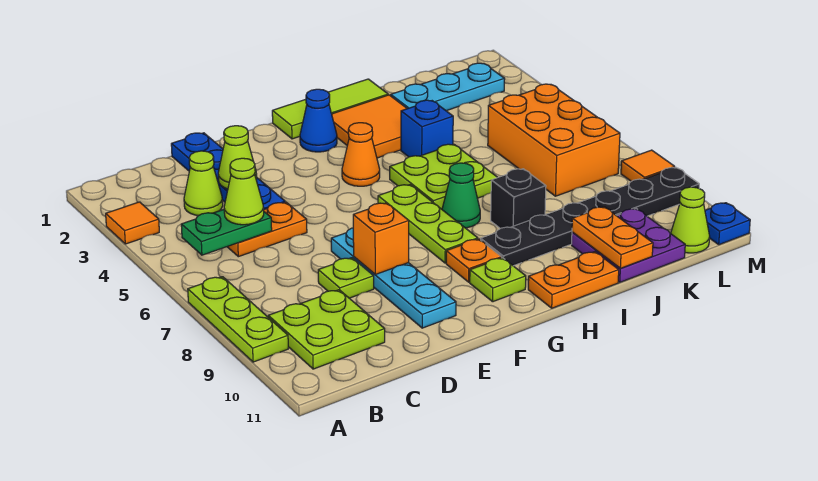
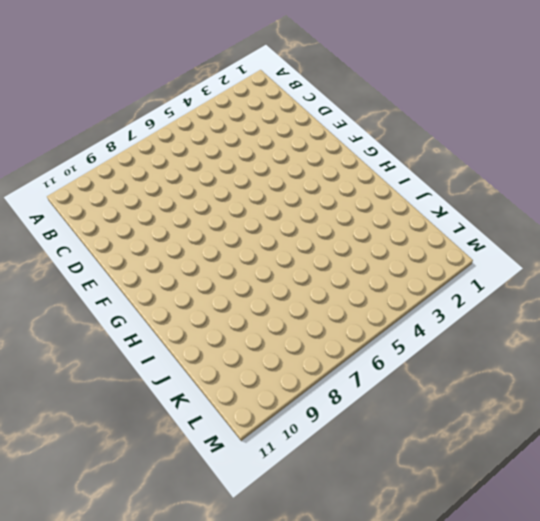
none -> orange 1x1 tile [106,202,159,244]
none -> lime 1x3 plate [188,277,288,362]
none -> lime 2x2 plate [268,290,385,369]
none -> lime 1x1 cone [184,151,223,216]

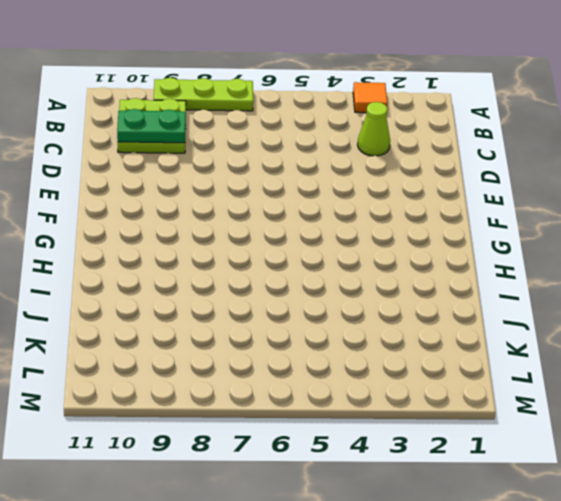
green 1x2 plate [117,109,186,143] -> green 1x2 plate turned to [181,210,272,255]
none -> orange 1x2 plate [227,202,307,257]
none -> blue 1x4 plate [171,133,285,209]
none -> lime 1x1 plate [318,258,374,298]
none -> cyan 1x4 plate [331,228,456,328]

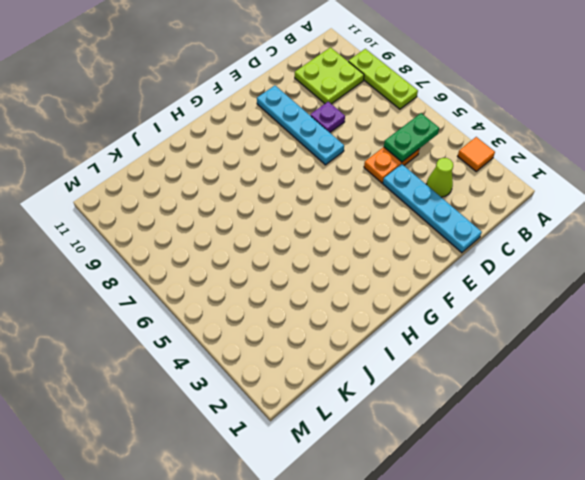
cyan 1x4 plate [383,164,482,253] -> blue 1x4 plate [171,133,285,209]
purple 1x1 plate [310,102,345,132] -> lime 1x1 plate [318,258,374,298]
none -> lime 1x3 tile [272,79,388,139]
none -> blue 1x1 cone [300,89,337,152]
none -> orange 1x1 cone [342,123,380,186]
none -> lime 1x3 plate [378,185,478,263]

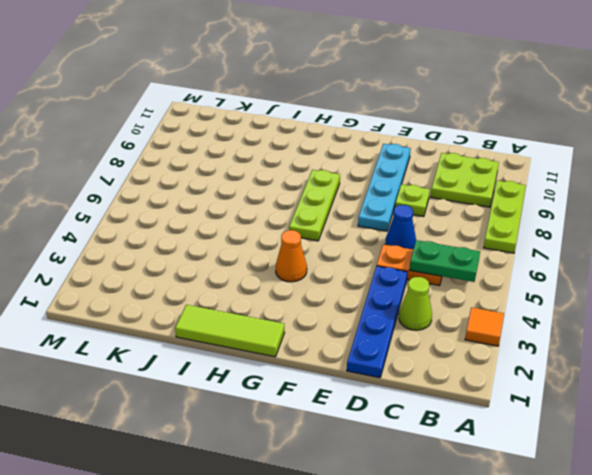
blue 1x1 cone [385,205,416,249] -> blue 1x1 cone moved to [300,89,337,152]
none -> orange 1x1 plate [446,239,502,282]
none -> lime 1x1 plate [470,258,526,302]
none -> orange 2x2 tile [332,95,407,158]
none -> lime 2x2 plate [390,144,498,209]

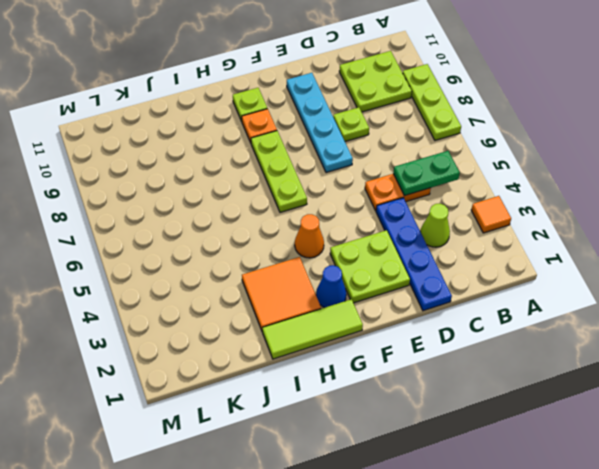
lime 2x2 plate [330,230,410,303] -> lime 2x2 plate moved to [390,144,498,209]
none -> green 1x1 cone [442,163,480,228]
none -> black 1x6 plate [481,167,699,266]
none -> orange 1x2 plate [528,252,619,308]
none -> blue 1x1 brick [401,100,453,157]

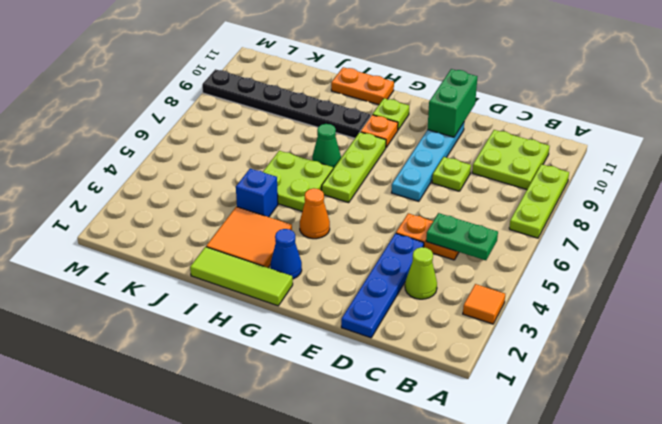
green 1x2 brick [427,69,477,137] -> none
none -> black 1x1 brick [491,169,546,229]
none -> cyan 1x3 plate [391,63,505,111]
none -> purple 2x2 plate [572,209,685,282]
none -> orange 2x3 brick [488,84,620,196]

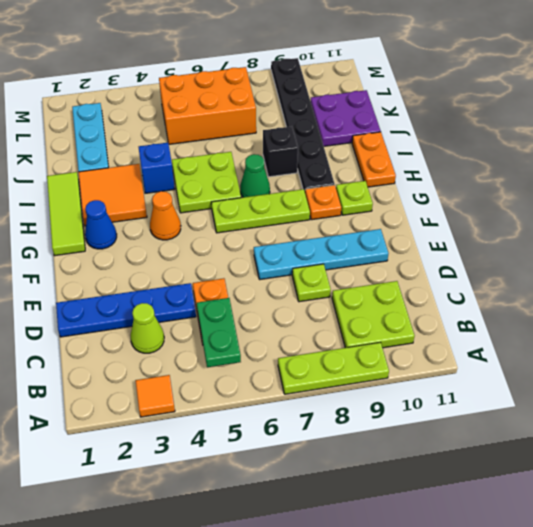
none -> lime 1x1 cone [671,187,710,253]
none -> orange 1x1 tile [621,150,675,181]
none -> blue 1x1 plate [705,203,750,245]
none -> lime 1x1 cone [218,126,257,189]

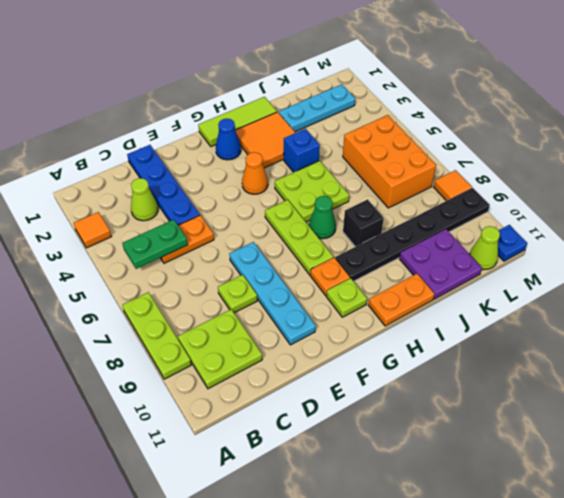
none -> lime 1x1 cone [218,126,257,189]
none -> orange 1x1 brick [353,203,409,274]
none -> orange 1x2 plate [572,207,653,268]
none -> lime 1x1 cone [224,158,264,225]

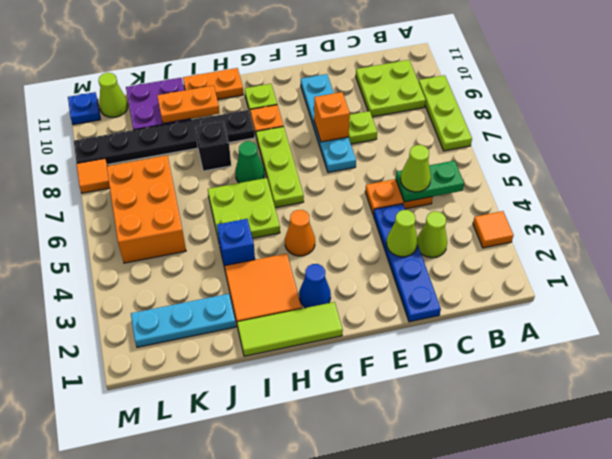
orange 1x2 plate [157,86,220,123] -> orange 1x2 plate turned to [572,207,653,268]

